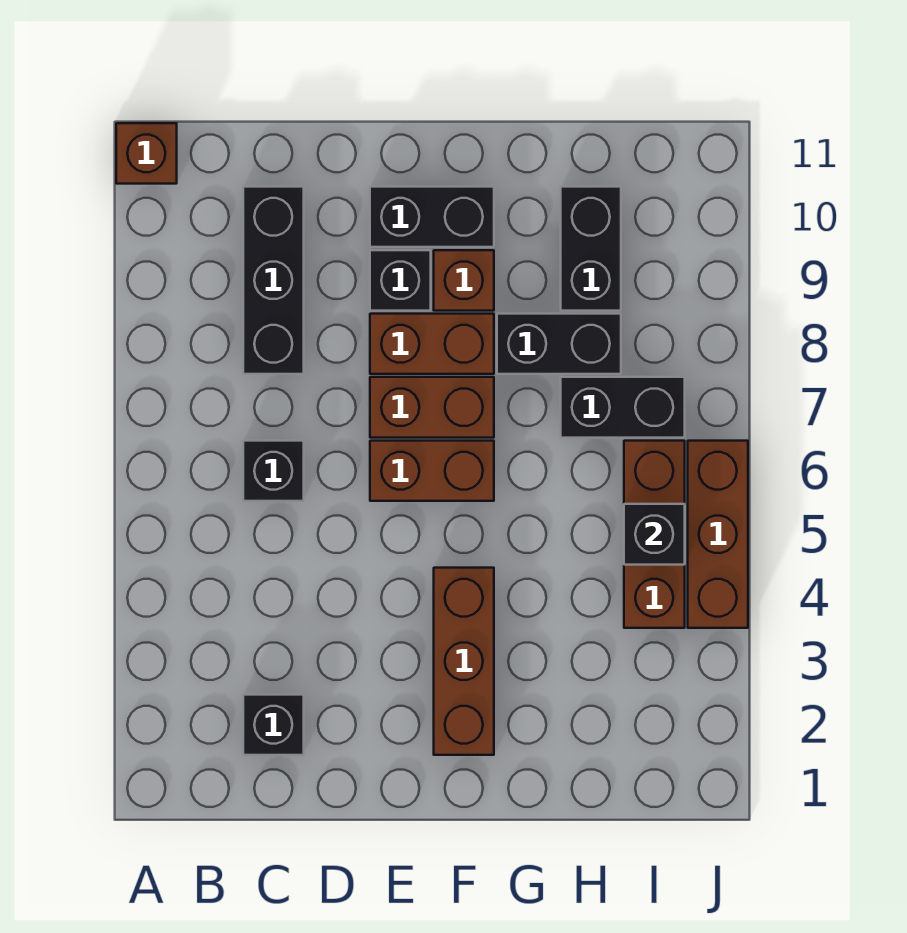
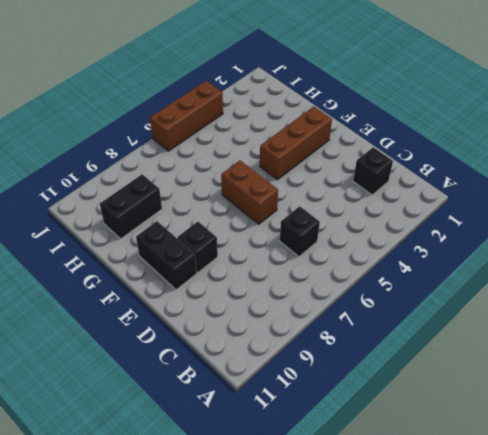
none -> brown 1x1 brick [116,123,177,184]
none -> black 1x3 brick [243,187,304,374]
none -> brown 1x2 brick [370,377,494,438]

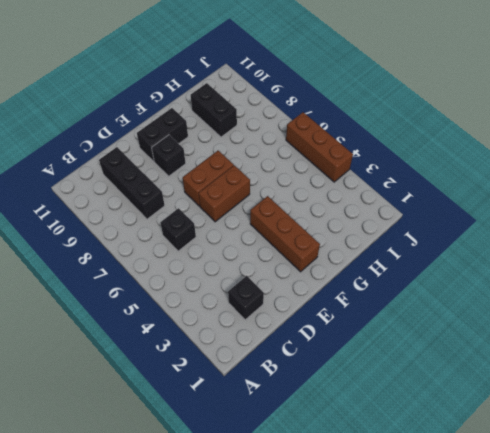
none -> brown 1x1 brick [116,123,177,184]
none -> brown 1x2 brick [370,314,494,374]
none -> brown 1x1 brick [434,250,494,311]

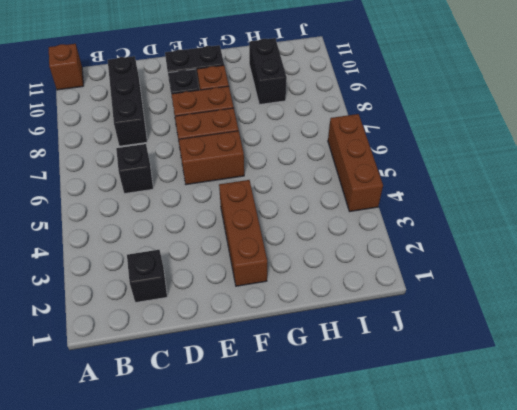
none -> black 1x2 brick [497,314,621,374]
none -> black 1x2 brick [561,377,685,438]
none -> brown 1x3 brick [624,441,685,628]

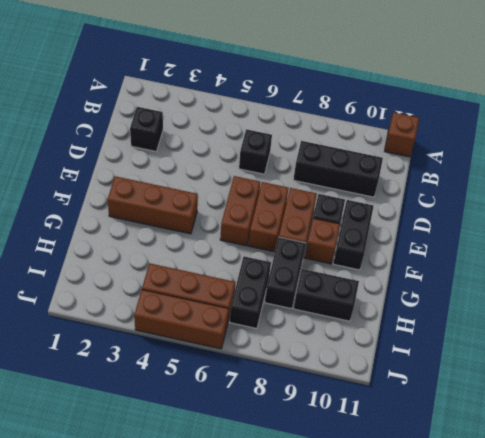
none -> black 1x1 brick [624,504,685,565]

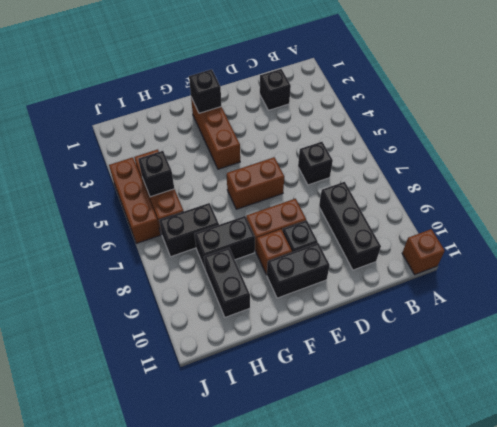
black 1x1 brick [189,69,221,113] -> none
none -> brown 1x2 brick [370,377,494,438]

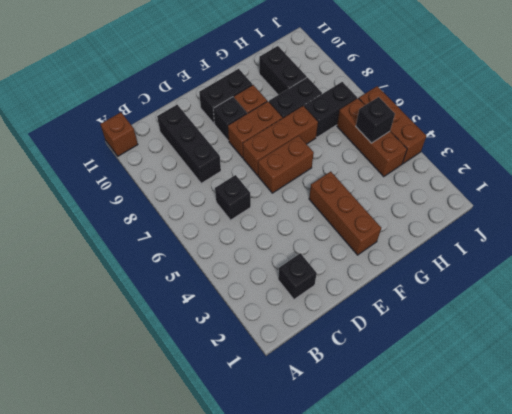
brown 1x3 brick [243,106,318,175] -> brown 1x2 brick [370,377,494,438]

